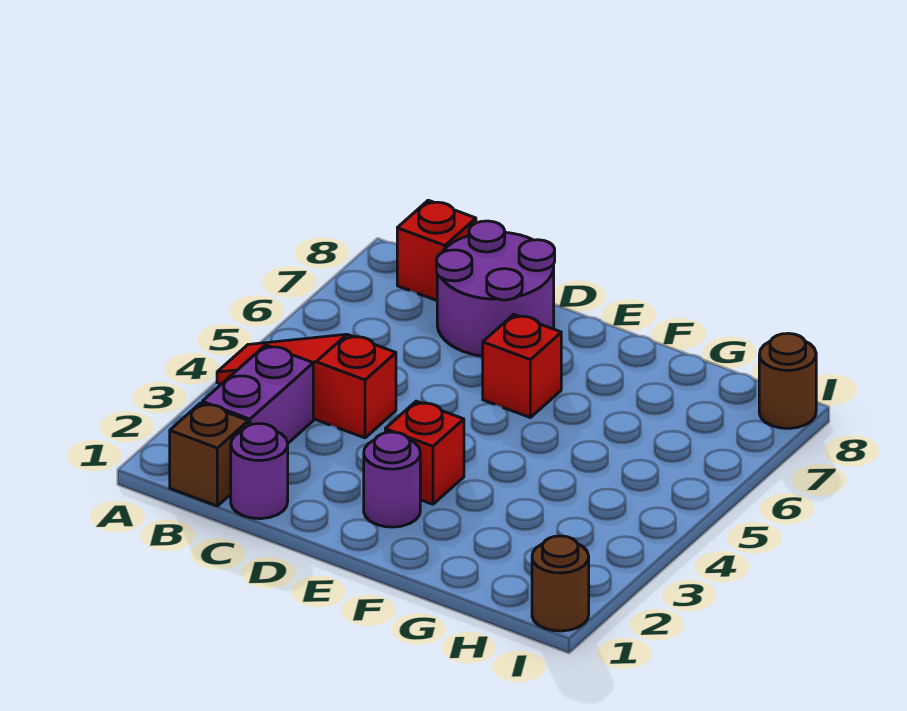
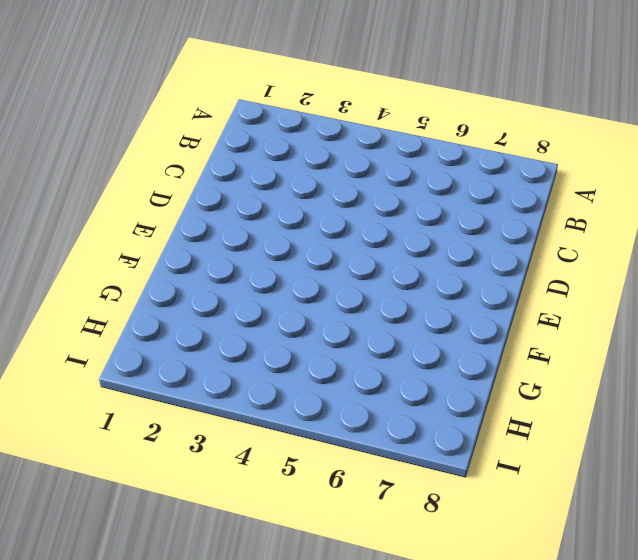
none -> red 1x3 slope [217,334,396,438]
none -> brown 1x1 brick [170,403,248,506]

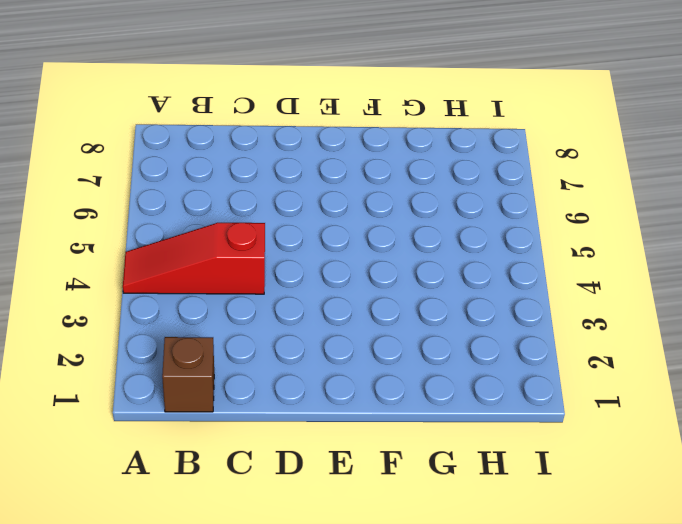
none -> purple 1x2 brick [202,345,313,443]
none -> red 1x1 brick [397,200,476,300]

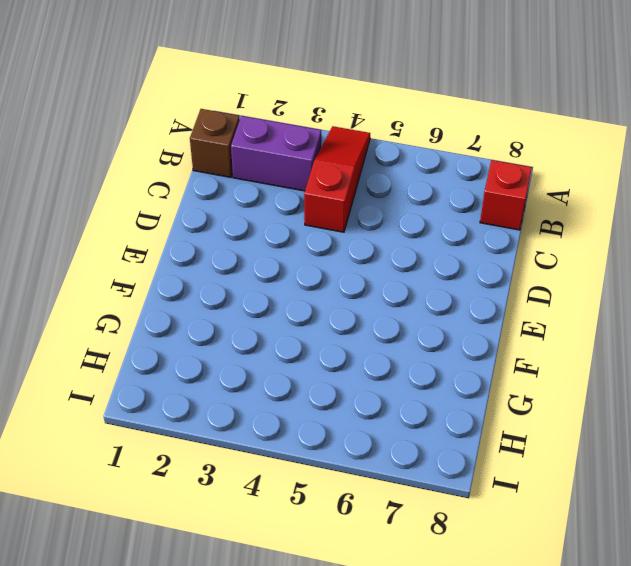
none -> purple 1x1 round brick [231,424,288,519]
none -> purple 2x2 round brick [436,221,555,356]

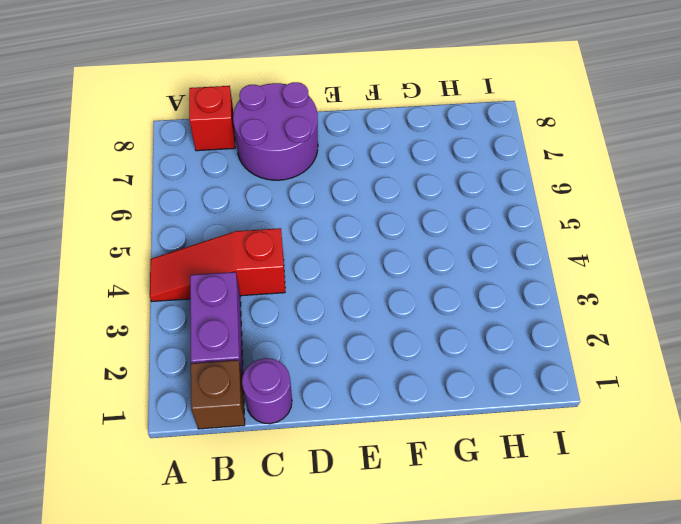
none -> purple 1x1 round brick [364,432,420,527]
none -> red 1x1 brick [385,401,464,504]

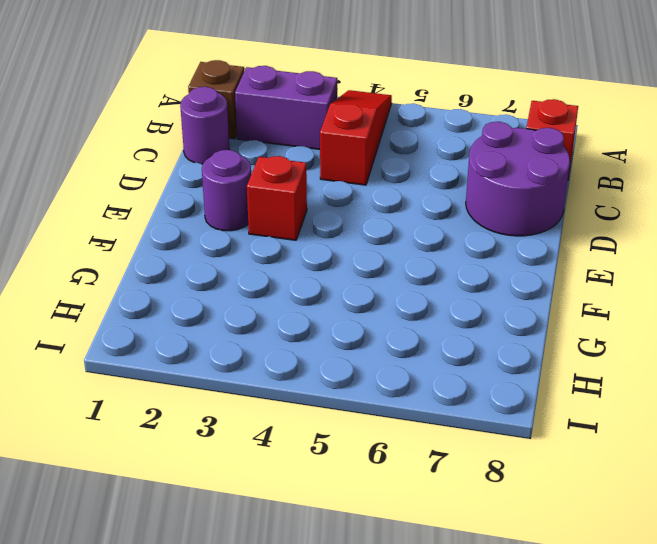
none -> red 1x1 brick [483,314,561,417]
none -> brown 1x1 round brick [532,536,589,631]

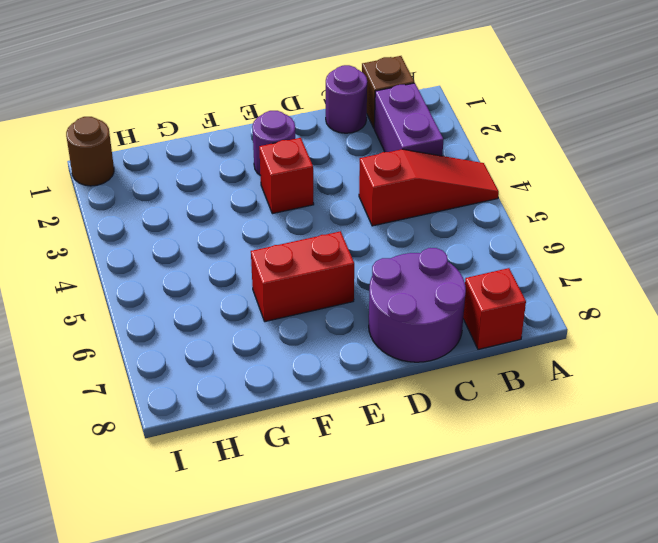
red 1x2 brick [251,231,354,322] -> red 1x1 brick [483,314,561,417]
none -> brown 1x1 round brick [759,333,816,428]

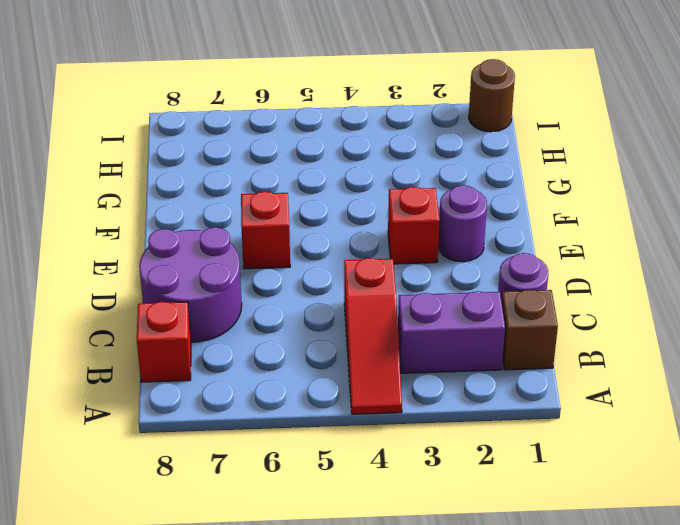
none -> brown 1x1 round brick [759,333,816,428]

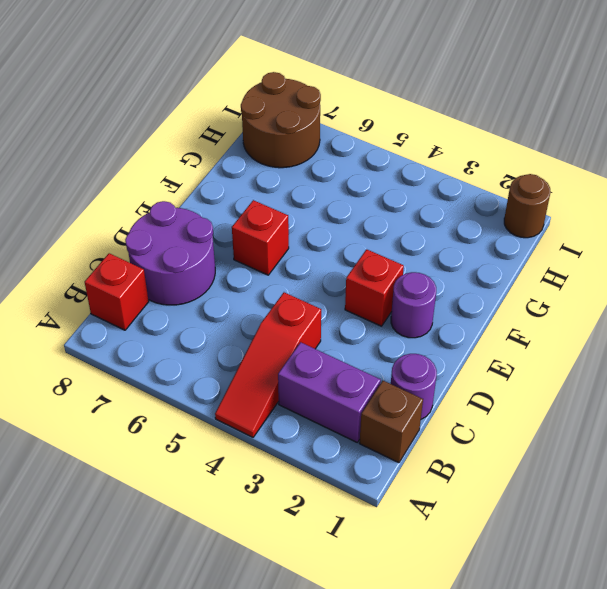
brown 2x2 round brick [241,72,321,168] -> brown 1x1 round brick [759,333,816,428]

